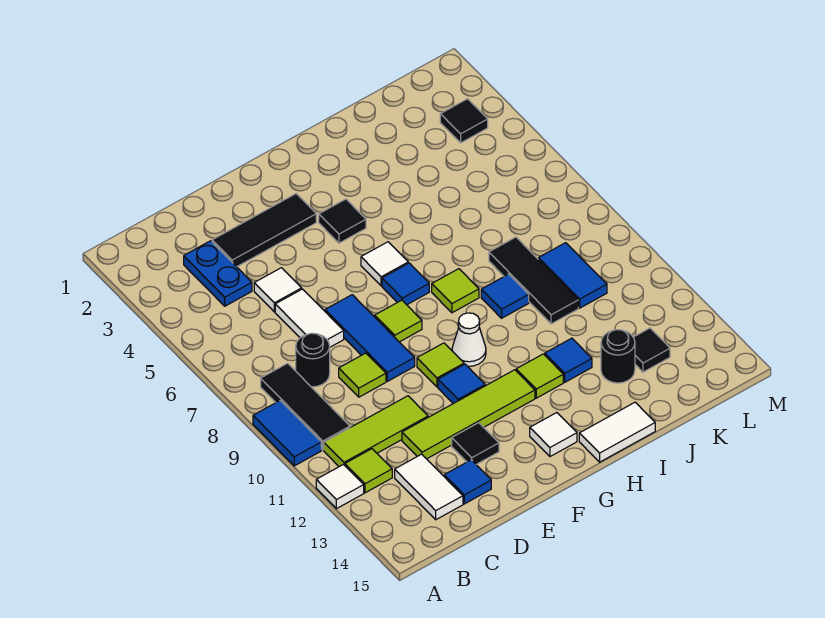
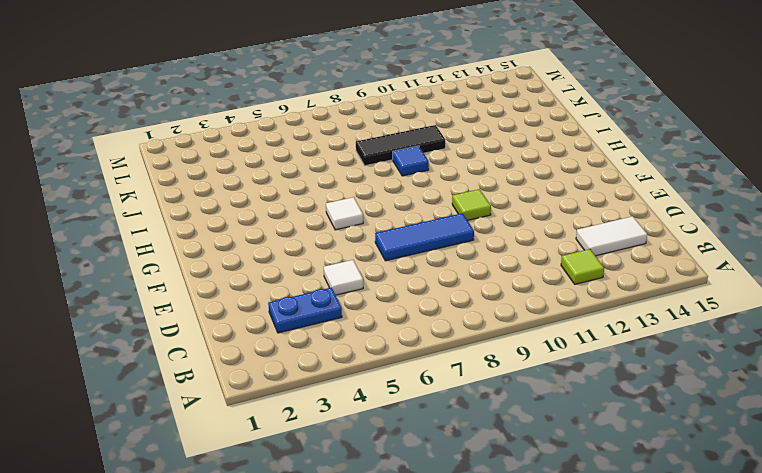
none -> blue 1x2 tile [253,401,321,466]
none -> white 1x1 tile [316,465,364,509]
none -> black 1x3 tile [261,363,350,450]
none -> lime 1x3 tile [324,396,428,467]

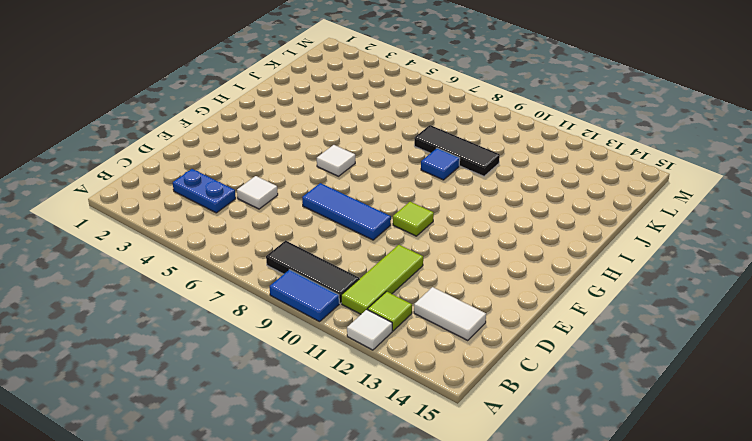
none -> black 1x1 round brick [296,333,330,387]
none -> black 1x3 tile [212,194,316,267]
none -> white 1x2 tile [275,289,344,347]
none -> lime 1x1 tile [339,353,386,397]

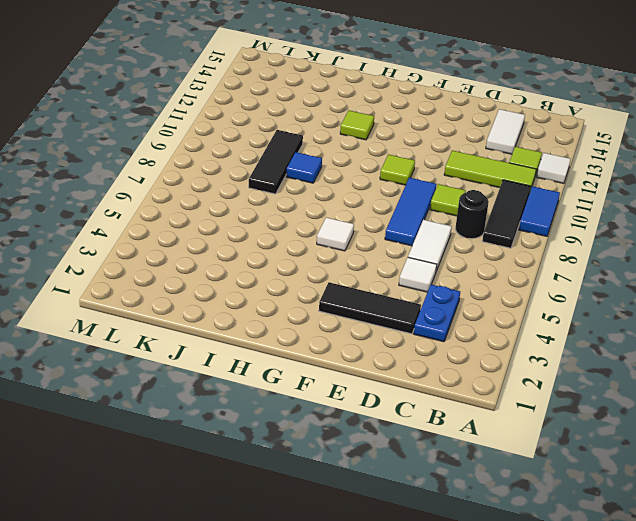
none -> lime 1x4 tile [402,370,535,459]
none -> blue 1x1 tile [444,460,491,504]
none -> black 1x1 tile [452,423,499,464]
none -> lime 1x1 tile [375,300,422,342]

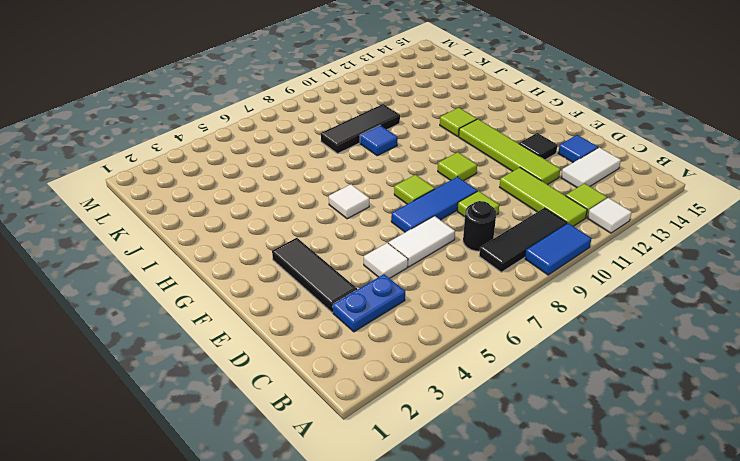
none -> blue 1x1 tile [438,364,485,404]
none -> black 1x1 tile [319,199,366,243]
none -> blue 1x1 tile [382,263,429,305]
none -> white 1x1 cone [452,313,486,366]

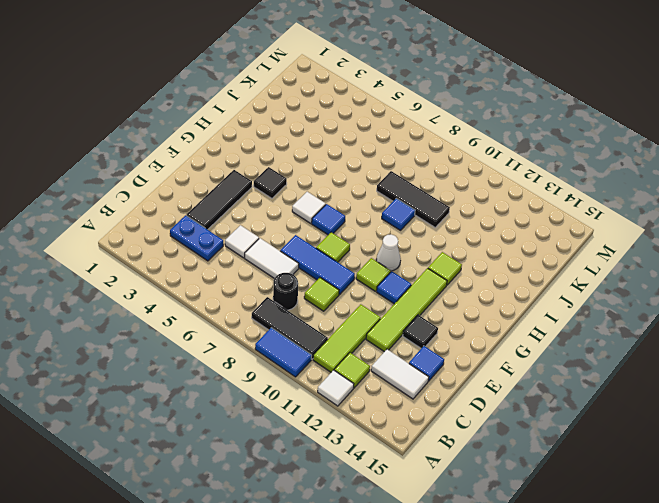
none -> white 1x1 tile [530,413,577,457]
none -> lime 1x1 tile [432,269,479,313]
none -> white 1x2 tile [579,402,655,462]
none -> blue 1x1 tile [545,338,592,382]

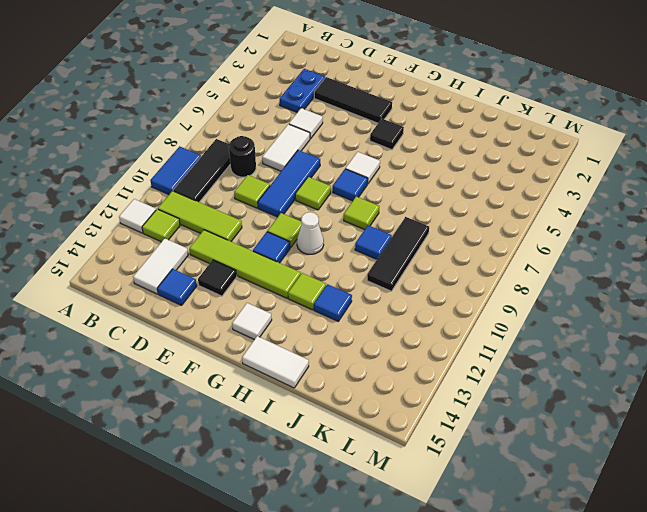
none -> black 1x1 round brick [601,330,635,383]
none -> blue 1x2 tile [538,243,607,308]
none -> black 1x1 tile [633,328,670,372]
none -> black 1x1 tile [440,99,488,143]

